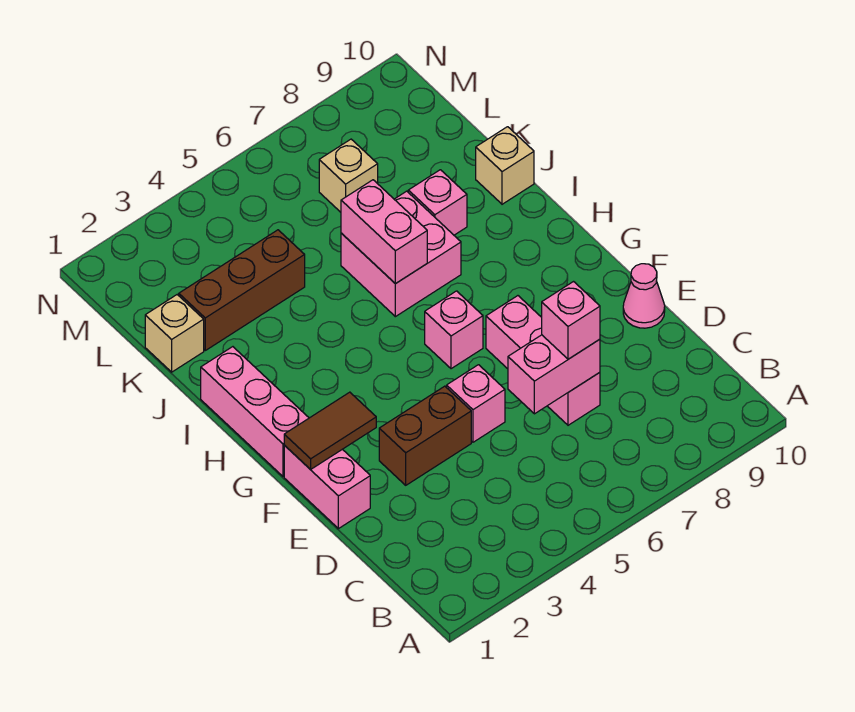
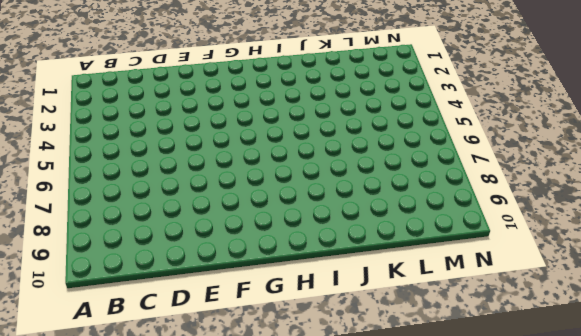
none -> pink 1x3 brick [486,296,600,425]
none -> pink 1x2 brick [284,445,370,529]
none -> brown 1x2 brick [379,386,471,485]

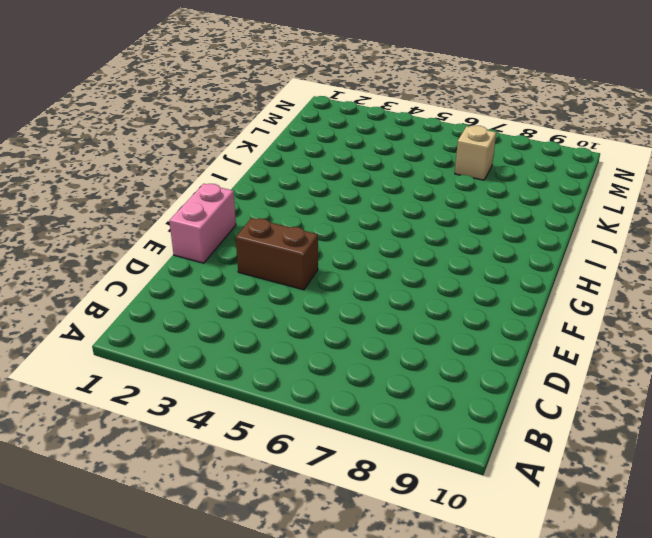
none -> pink 1x3 brick [486,296,600,425]
none -> pink 1x1 brick [447,365,505,442]
none -> pink 1x1 cone [623,264,665,328]

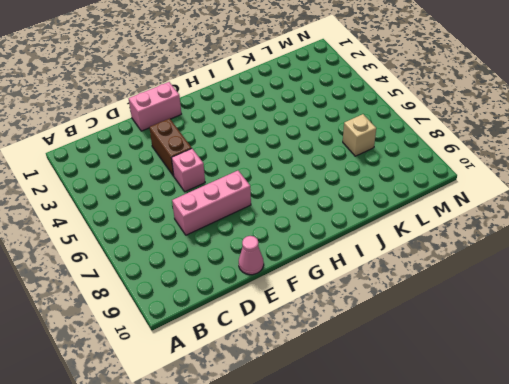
none -> pink 1x3 brick [201,347,309,476]
none -> pink 1x1 brick [425,291,483,369]
none -> pink 2x2 brick [341,191,461,317]

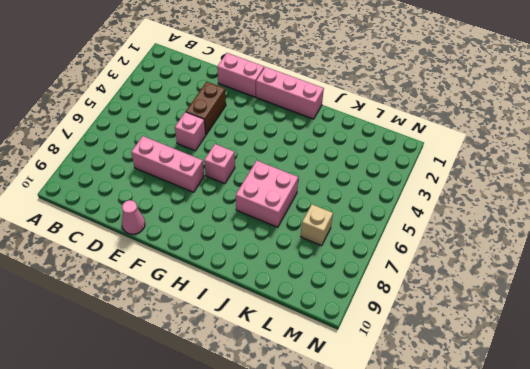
none -> pink 1x1 brick [408,170,467,235]
none -> tan 1x1 brick [476,127,534,204]
none -> tan 1x1 brick [145,295,204,372]

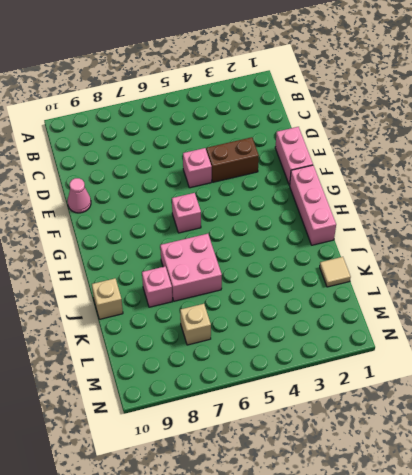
tan 1x1 tile [320,257,351,287] -> tan 1x1 brick [145,295,204,372]
none -> pink 1x3 brick [486,296,600,425]
none -> brown 1x3 brick [179,230,305,350]
none -> pink 1x2 brick [508,335,600,414]

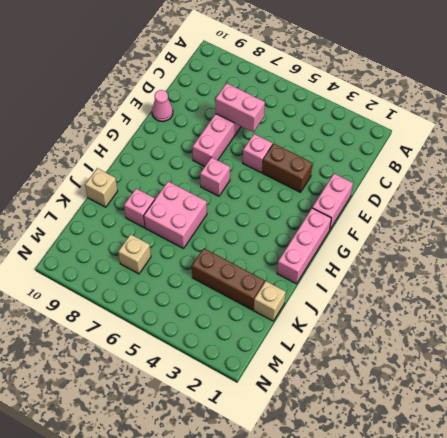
none -> brown 1x2 tile [284,392,376,470]
none -> pink 1x2 brick [341,180,427,284]
none -> pink 1x1 brick [542,282,600,359]

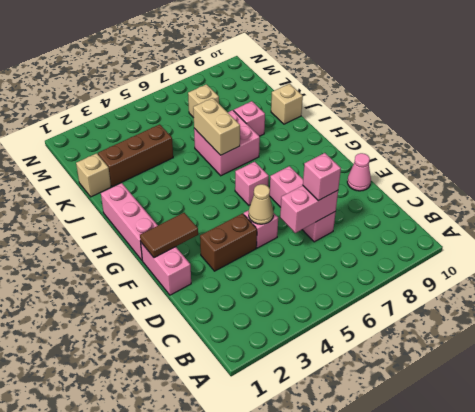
tan 1x1 cone [249,184,274,224] -> none
tan 1x2 brick [193,98,240,155] -> pink 1x2 brick [341,180,427,284]

